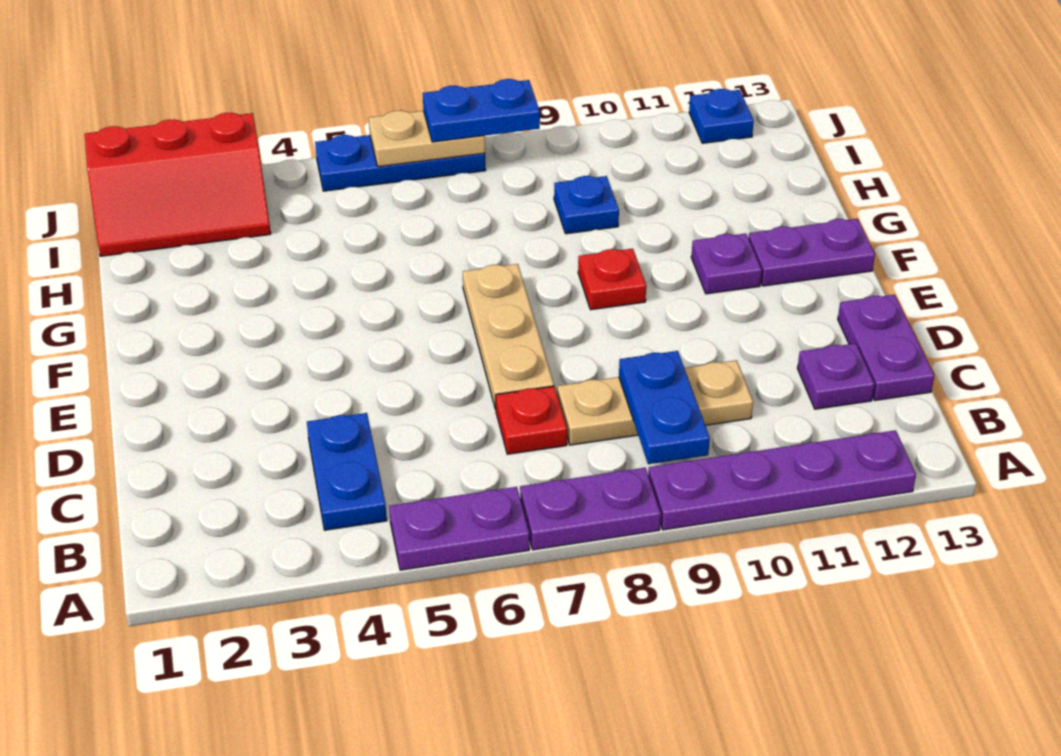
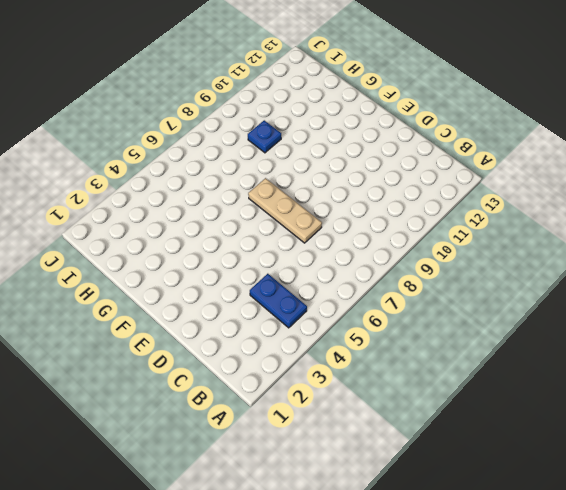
none -> purple 1x2 plate [389,487,529,570]
none -> purple 1x2 plate [520,468,661,550]
none -> purple 1x4 plate [648,430,916,530]

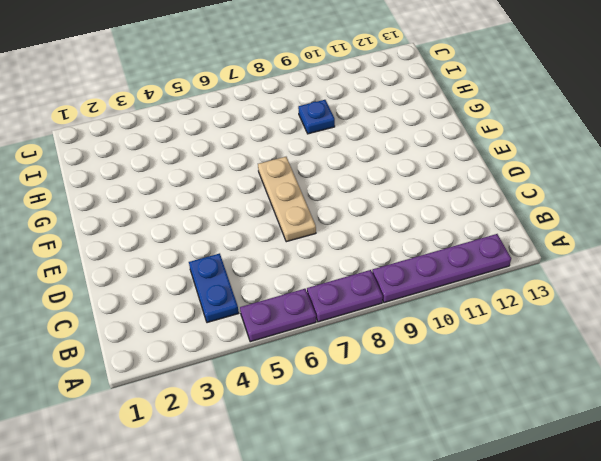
none -> red 1x1 plate [496,386,567,454]
none -> tan 1x3 plate [557,360,753,445]
none -> purple 1x1 plate [797,343,875,409]

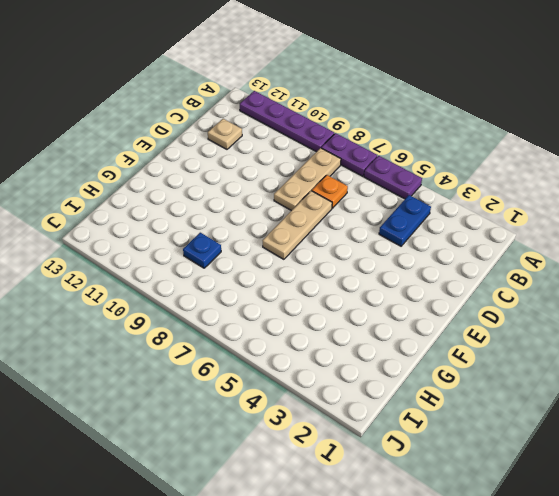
tan 1x3 plate [274,148,341,211] -> tan 1x3 plate turned to [557,360,753,445]
orange 1x1 plate [312,175,348,208] -> red 1x1 plate [496,386,567,454]
tan 1x1 plate [208,119,242,149] -> purple 1x1 plate [797,343,875,409]
none -> purple 1x2 plate [838,295,934,400]
none -> red 1x1 plate [578,249,646,310]
none -> purple 1x1 plate [691,234,762,294]

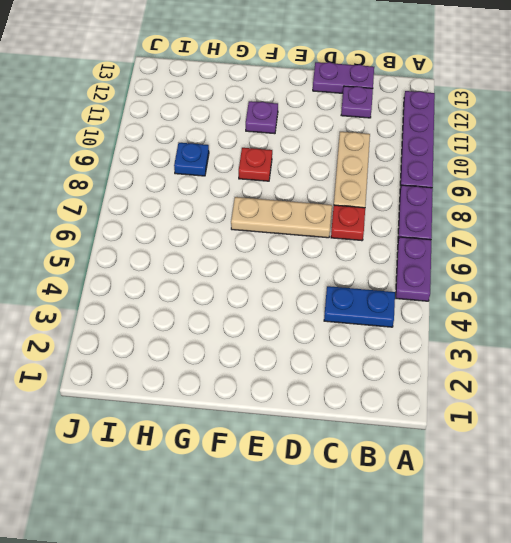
none -> purple 1x2 plate [748,219,875,286]
none -> red 2x3 slope [85,113,271,256]
none -> blue 1x3 plate [315,135,486,191]

